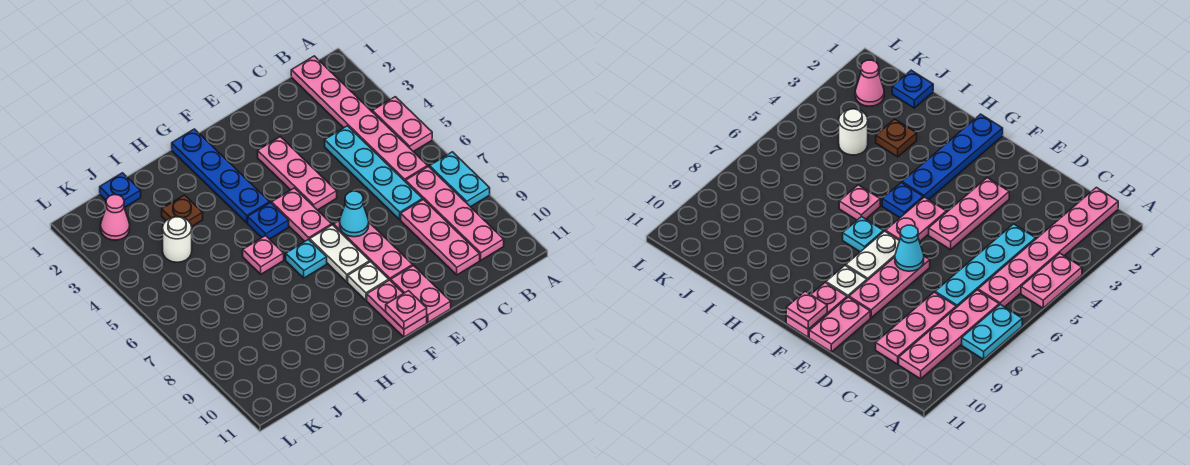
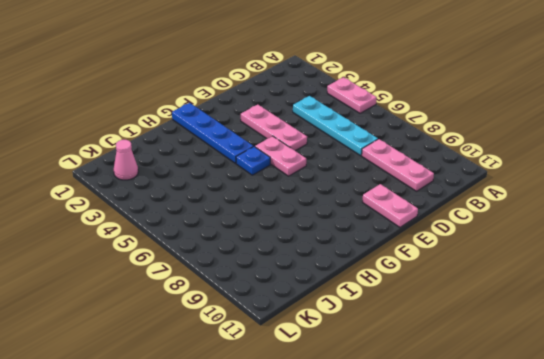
none -> cyan 1x2 plate [430,152,490,207]
none -> pink 1x6 plate [291,56,428,182]
none -> pink 1x4 plate [406,166,504,260]

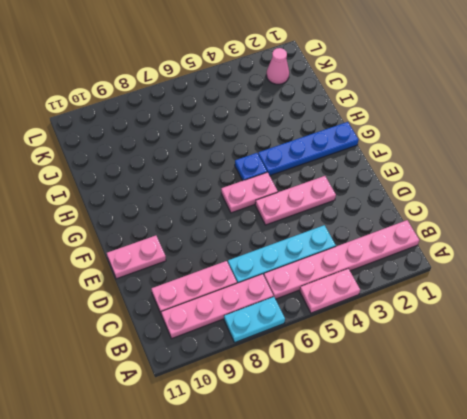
none -> pink 1x3 plate [334,221,413,281]
none -> white 1x2 plate [310,225,370,282]
none -> white 1x1 plate [348,262,389,300]

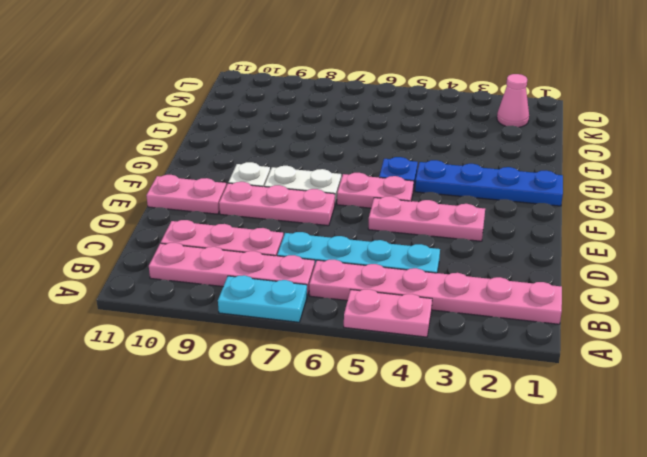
none -> pink 1x2 plate [367,280,427,337]
none -> cyan 1x1 plate [286,239,327,278]
none -> pink 1x1 plate [243,236,284,274]

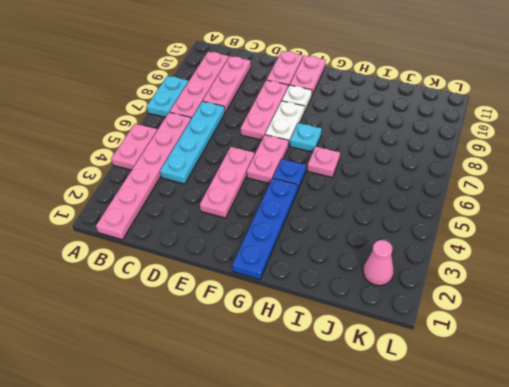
none -> brown 1x1 plate [162,195,203,227]
none -> blue 1x1 plate [100,173,141,208]
none -> white 1x1 round brick [163,217,192,262]

